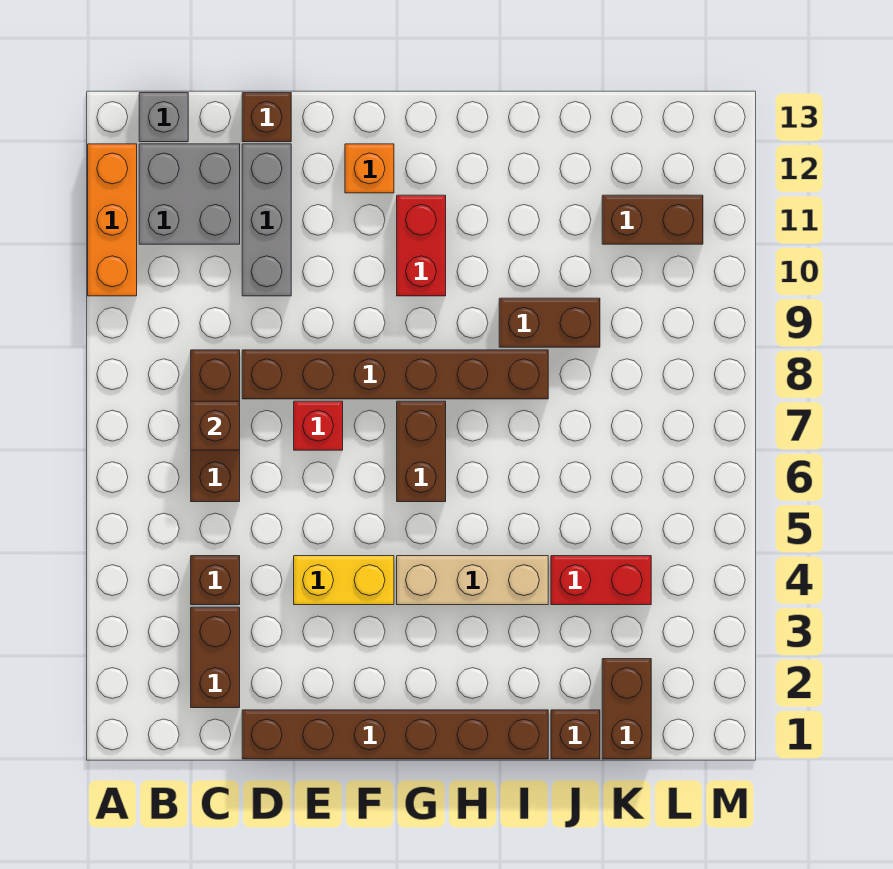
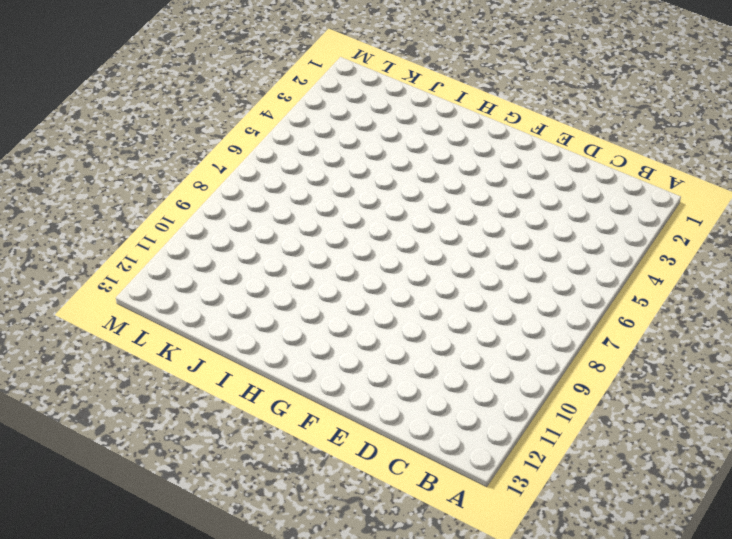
none -> orange 1x3 brick [88,144,137,296]
none -> grey 2x2 brick [139,144,240,244]
none -> grey 1x1 brick [139,93,188,142]

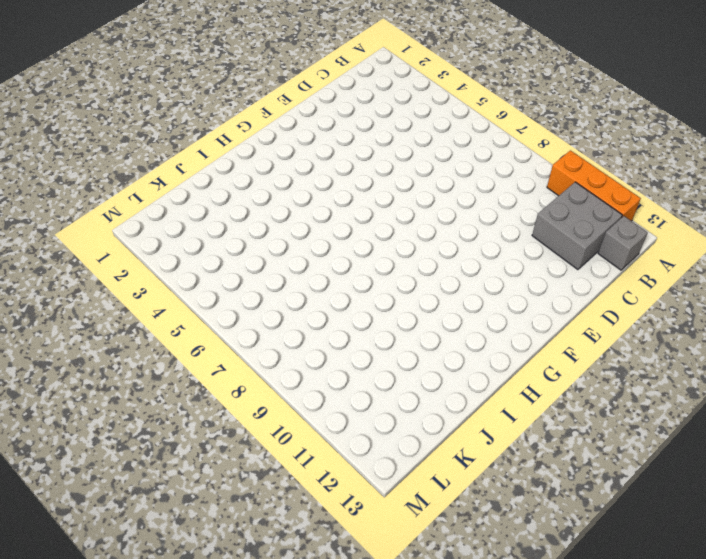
none -> brown 1x2 brick [191,607,240,708]
none -> brown 1x1 brick [191,556,240,605]
none -> brown 1x3 brick [191,350,240,502]

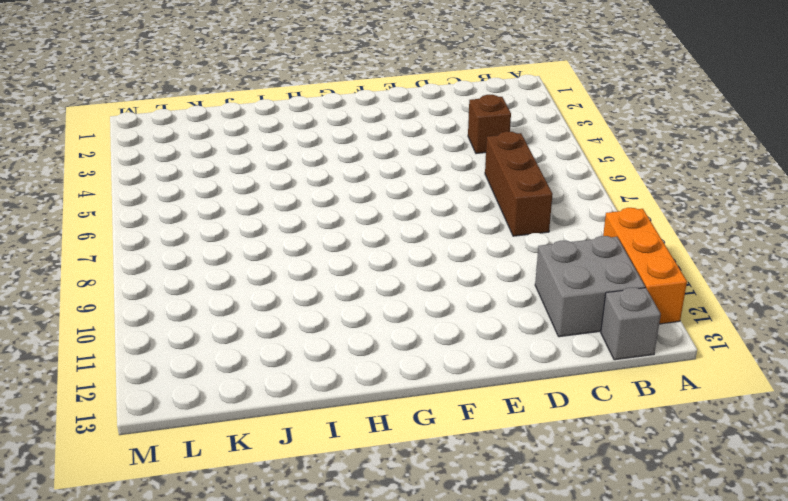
none -> brown 1x2 brick [191,607,240,708]
none -> brown 1x6 brick [242,710,548,759]
none -> brown 1x6 brick [242,350,548,399]

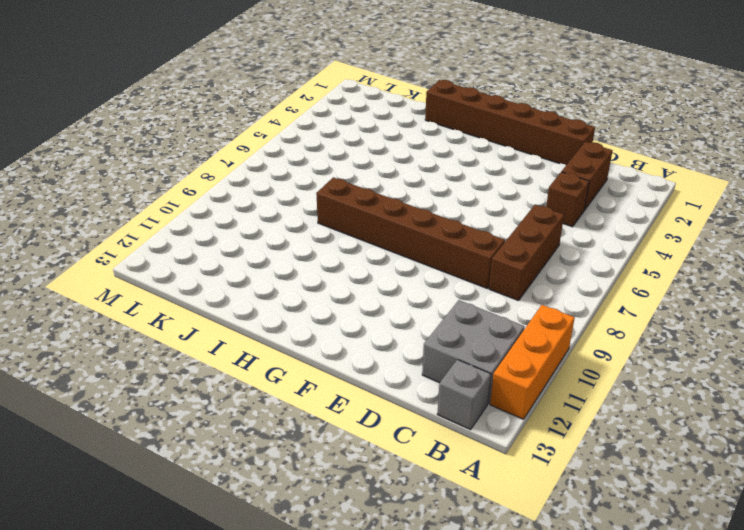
none -> grey 1x3 brick [242,144,291,296]
none -> brown 1x1 brick [242,93,291,142]
none -> yellow 1x2 brick [294,556,394,605]

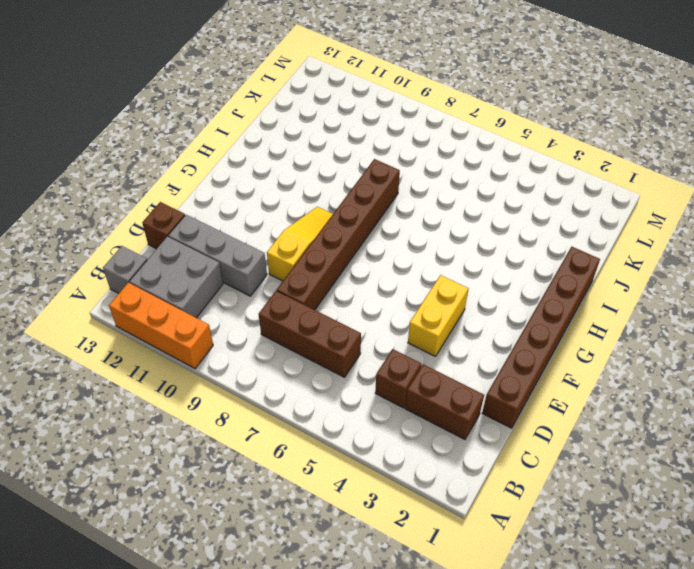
yellow 1x3 slope [267,207,333,281] -> none
none -> red 1x1 brick [294,401,343,450]
none -> orange 1x1 brick [345,144,394,193]
none -> tan 1x3 brick [397,556,548,605]

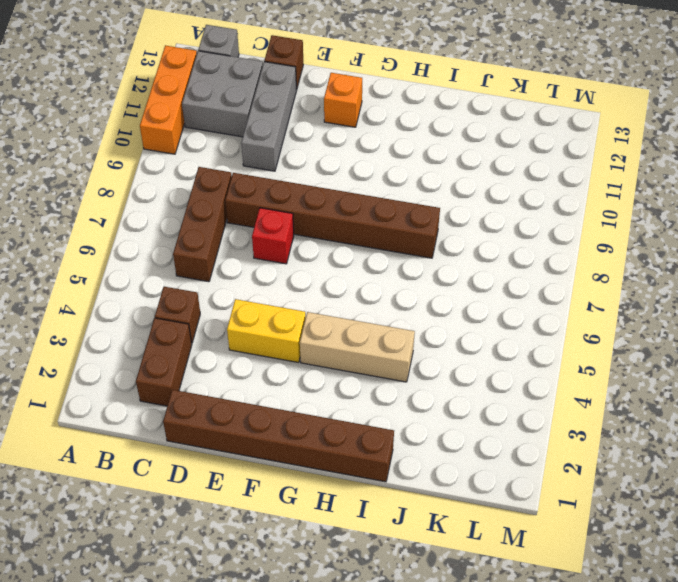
none -> brown 1x2 brick [397,401,446,502]
none -> red 1x2 brick [397,195,446,296]
none -> brown 1x2 brick [499,298,600,347]

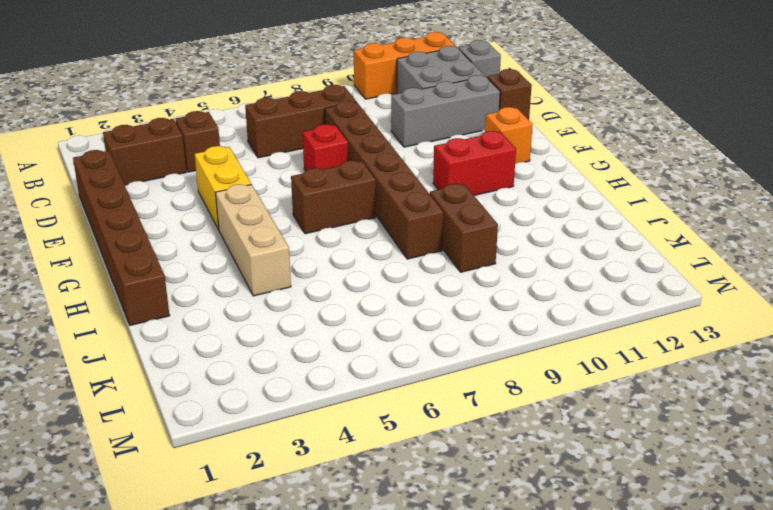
none -> brown 1x1 brick [551,710,600,759]
none -> red 1x2 brick [551,556,651,605]
none -> brown 1x2 brick [602,659,651,759]

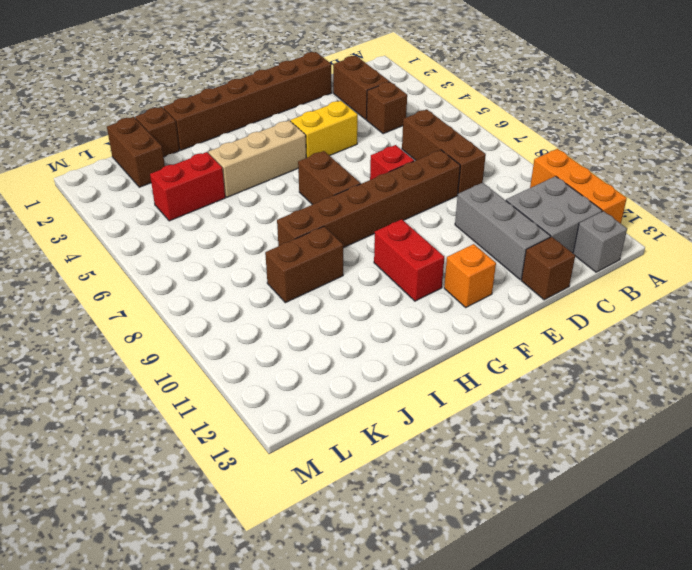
none -> brown 1x2 brick [602,195,703,244]
none -> brown 1x1 brick [191,401,240,450]

